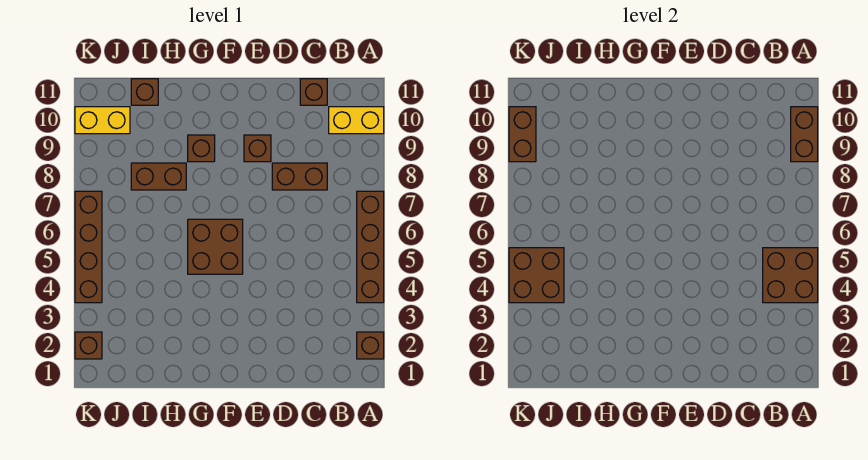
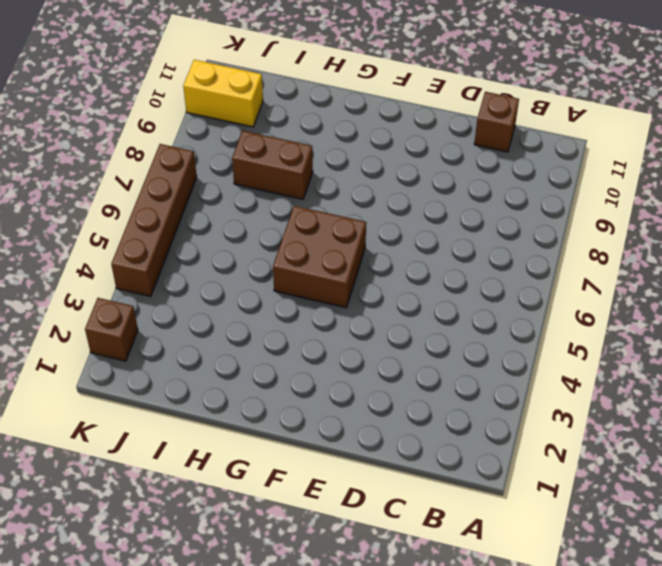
none -> brown 1x1 brick [357,332,384,359]
none -> brown 1x4 brick [357,191,384,303]
none -> yellow 1x2 brick [329,107,384,134]

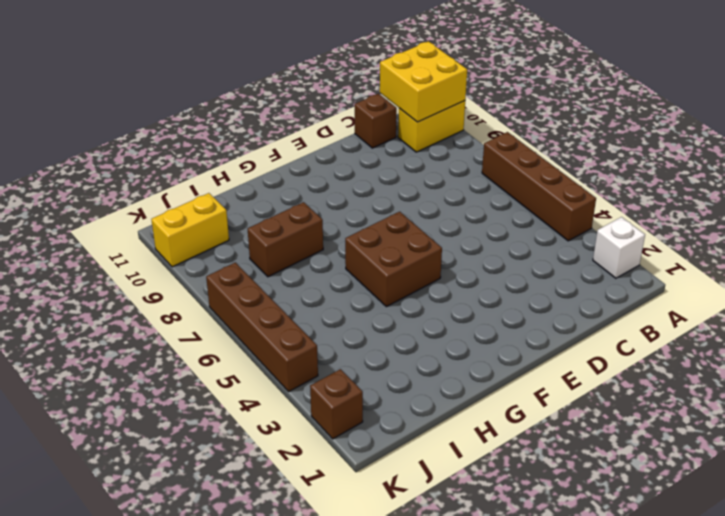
white 1x1 brick [593,217,645,278] -> brown 1x1 brick [357,332,384,359]
yellow 2x2 brick [380,41,467,122] -> brown 1x2 brick [791,107,818,162]
none -> brown 1x2 brick [272,163,327,190]
none -> brown 1x1 brick [244,135,271,162]
none -> brown 1x1 brick [188,135,215,162]

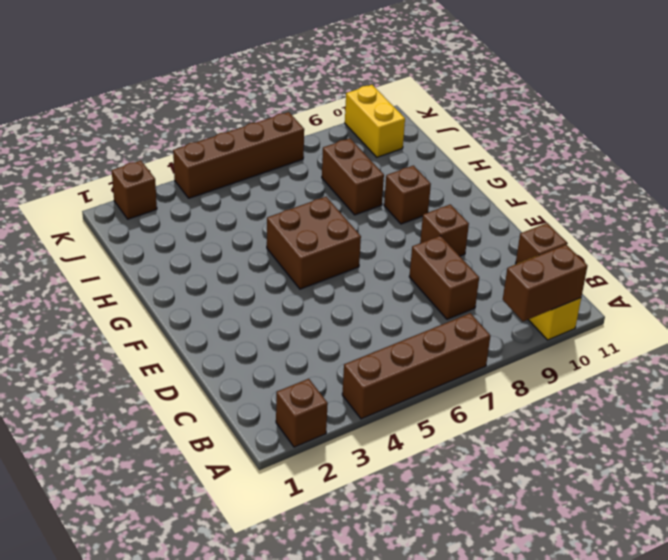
none -> brown 1x1 brick [131,79,158,105]
none -> brown 2x2 brick [763,248,818,303]
none -> brown 2x2 brick [509,248,564,303]

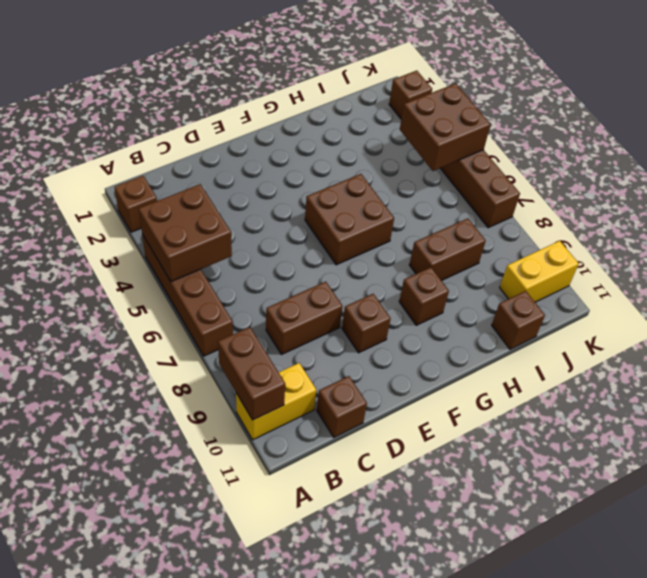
none -> brown 1x2 brick [509,107,536,162]

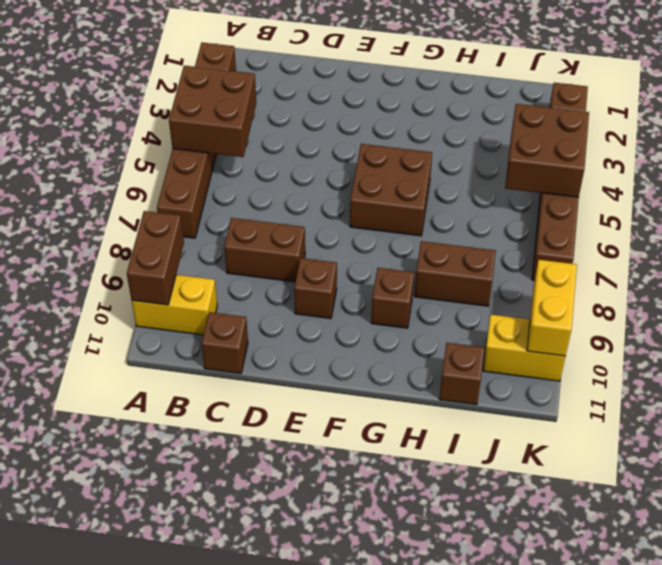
yellow 1x2 brick [527,260,577,356] -> brown 1x2 brick [509,107,536,162]

